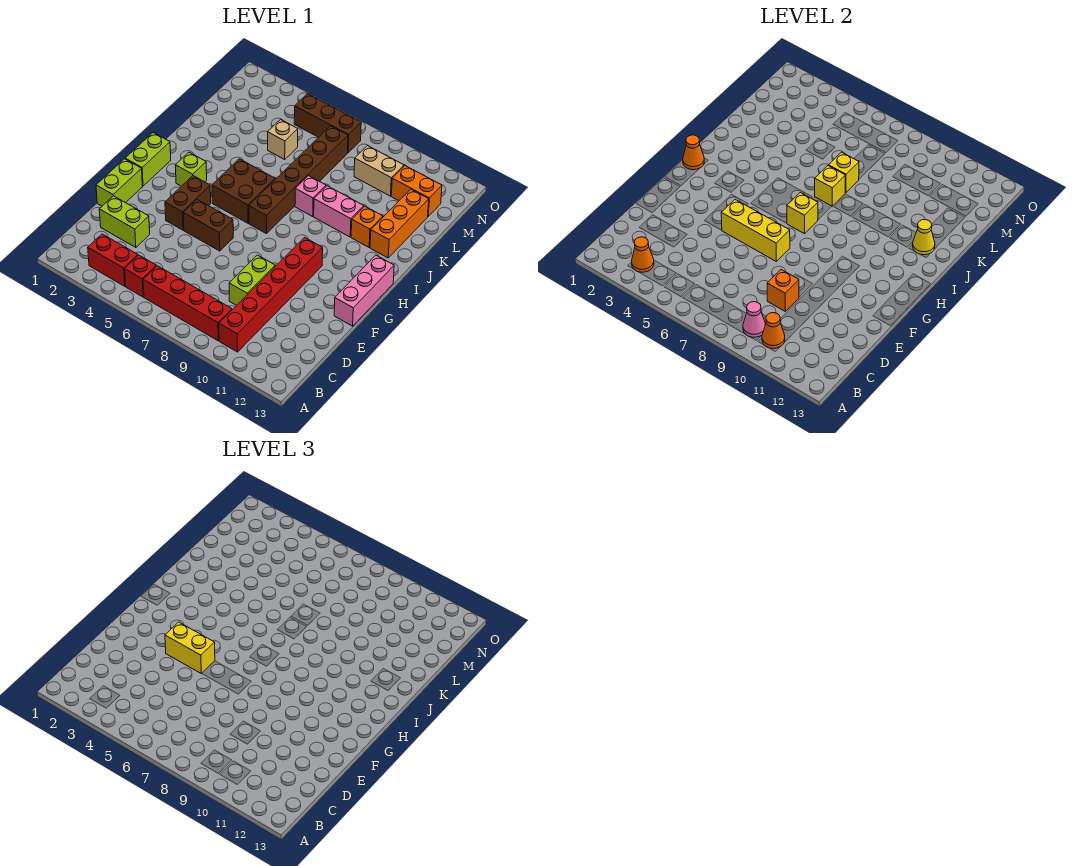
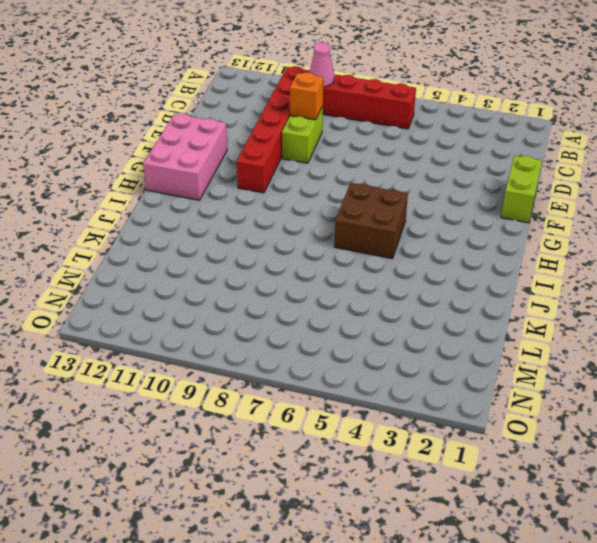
pink 2x3 brick [143,114,227,200] -> pink 1x3 brick [334,255,394,326]
none -> red 1x2 brick [88,234,138,286]
none -> red 1x1 brick [125,255,156,297]
none -> lime 1x2 brick [99,196,150,248]
none -> brown 1x2 brick [165,176,211,230]

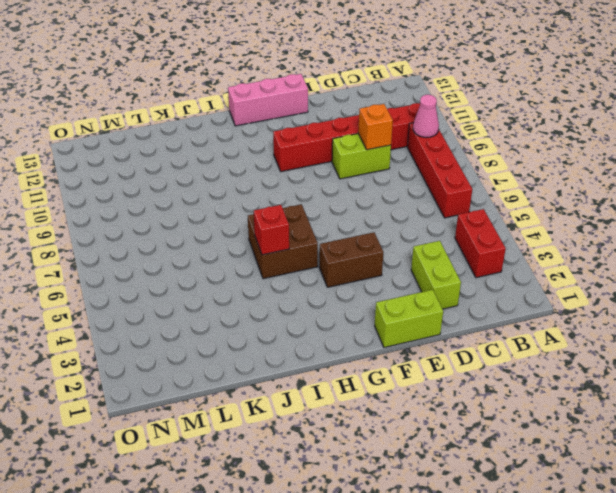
red 1x1 brick [254,205,289,255] -> red 1x1 brick moved to [125,255,156,297]
none -> brown 1x2 brick [183,200,233,251]
none -> lime 1x2 brick [125,133,171,186]
none -> lime 1x1 brick [175,152,207,186]
none -> brown 1x6 brick [249,126,348,234]

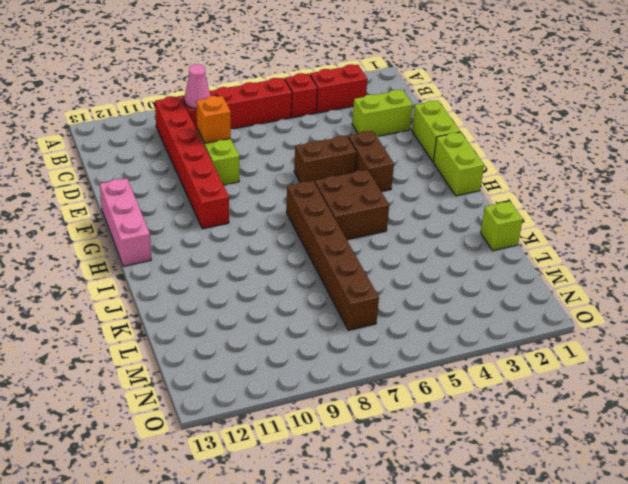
lime 1x1 brick [481,201,523,251] -> lime 1x1 brick moved to [175,152,207,186]
none -> pink 1x1 brick [295,176,326,216]
none -> pink 1x2 brick [314,186,364,237]
none -> orange 1x1 brick [351,206,383,247]
none -> orange 1x3 brick [370,189,429,258]

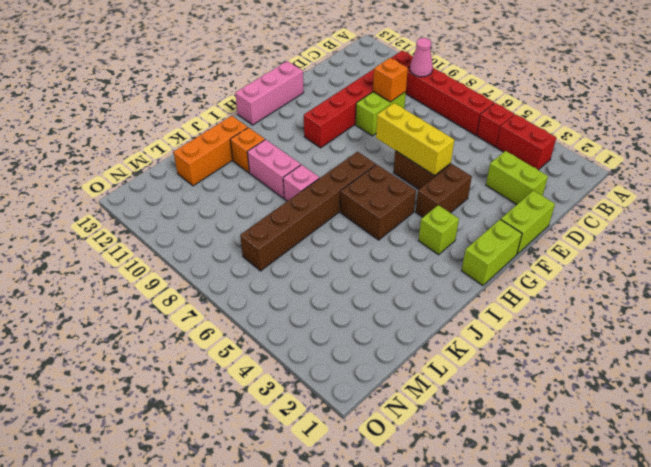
none -> tan 1x1 brick [268,119,298,159]
none -> tan 1x2 brick [354,146,404,196]
none -> orange 1x2 brick [391,166,442,216]
none -> brown 1x3 brick [294,94,361,153]

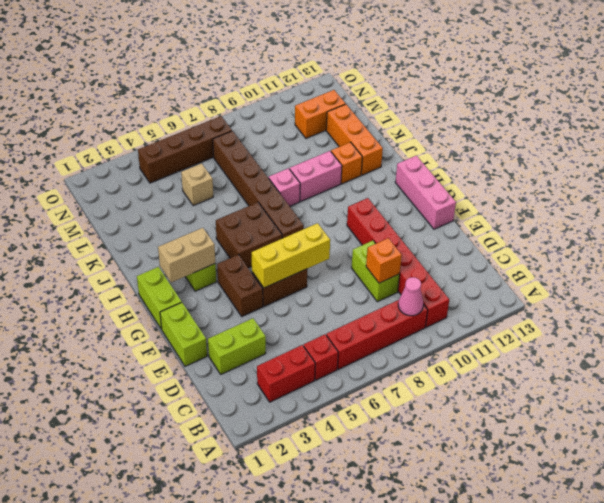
tan 1x2 brick [158,228,215,282] -> tan 1x2 brick moved to [354,146,404,196]
brown 1x4 brick [138,116,232,183] -> brown 1x3 brick [294,94,361,153]
none -> orange 1x1 cone [632,237,654,272]
none -> orange 1x1 cone [762,313,785,348]
none -> orange 1x1 cone [683,135,704,170]
none -> yellow 1x1 brick [787,193,818,234]

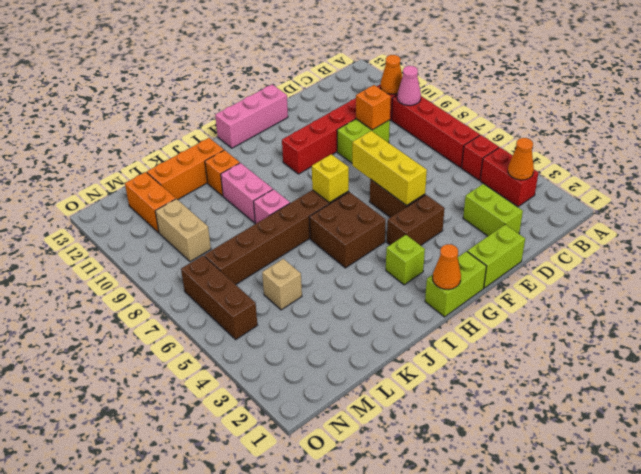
none -> yellow 1x1 brick [815,166,846,206]
none -> yellow 1x1 cone [913,220,935,255]
none -> yellow 1x1 brick [829,152,859,193]
none -> yellow 1x2 brick [165,622,215,674]

